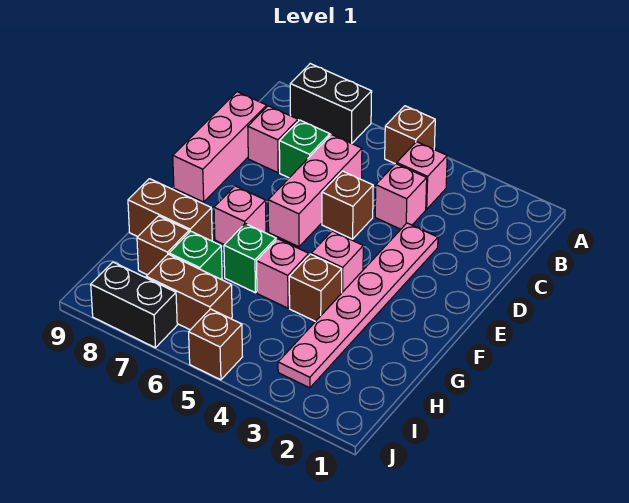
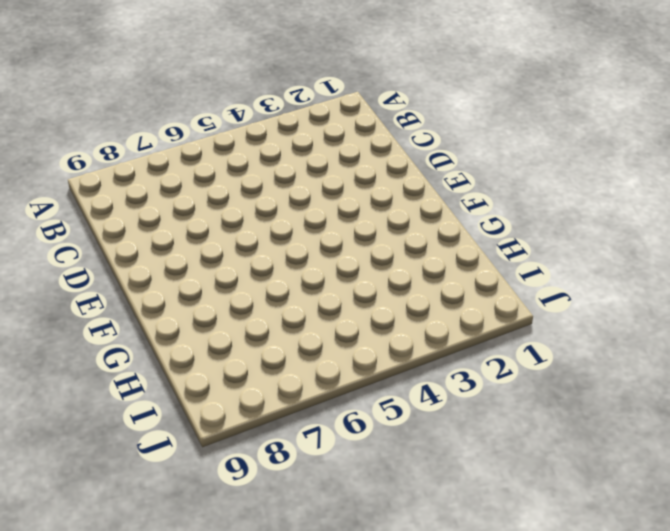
none -> brown 1x1 brick [385,106,435,164]
none -> black 1x2 brick [290,64,372,143]
none -> pink 1x1 brick [397,142,447,209]

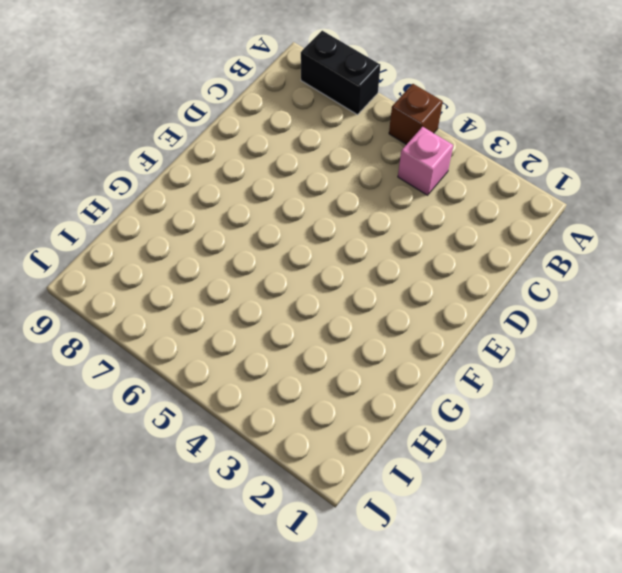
none -> pink 1x1 brick [375,164,427,229]
none -> pink 1x3 brick [268,135,362,247]
none -> green 1x1 brick [279,120,330,178]

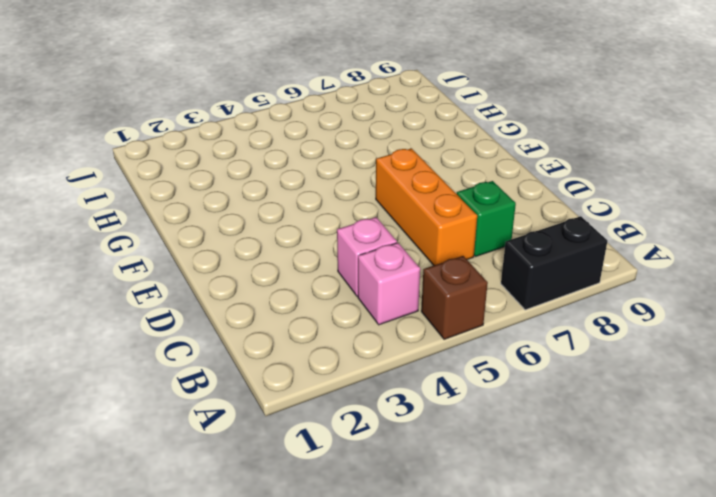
orange 1x3 brick [376,148,477,265] -> pink 1x3 brick [268,135,362,247]
none -> pink 1x1 brick [248,106,298,173]
none -> pink 1x3 brick [173,92,267,202]
none -> pink 1x6 plate [278,223,438,388]

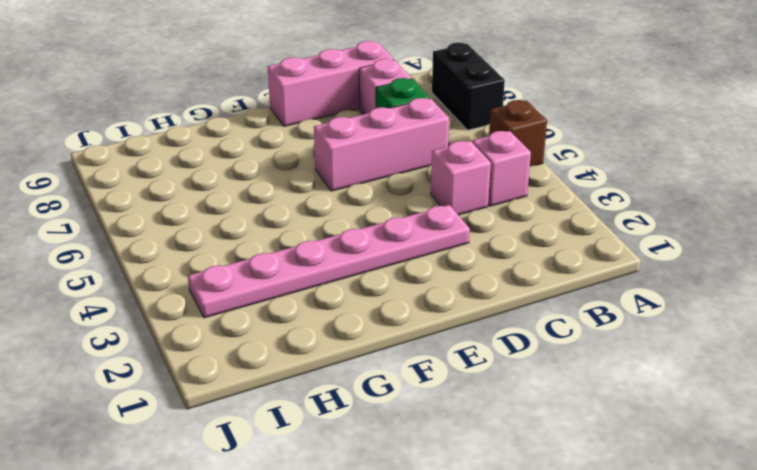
none -> brown 1x1 brick [322,171,373,239]
none -> pink 1x1 brick [311,231,363,292]
none -> pink 1x1 brick [214,186,266,245]

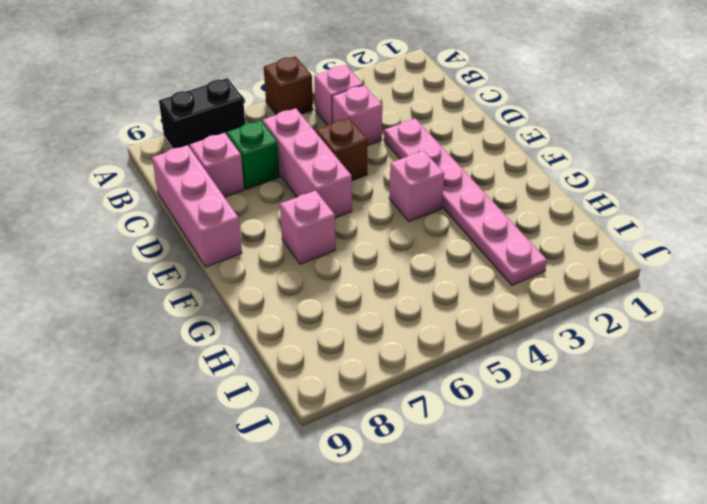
none -> brown 1x1 brick [289,254,342,322]
none -> pink 1x1 brick [257,239,309,308]
none -> green 1x1 brick [224,224,276,293]

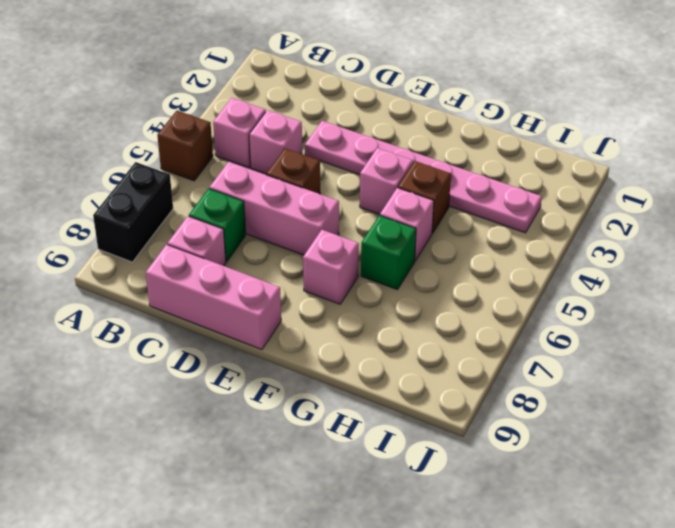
none -> brown 1x2 brick [128,179,212,241]
none -> green 1x1 brick [169,231,222,279]
none -> brown 1x1 brick [137,216,189,275]

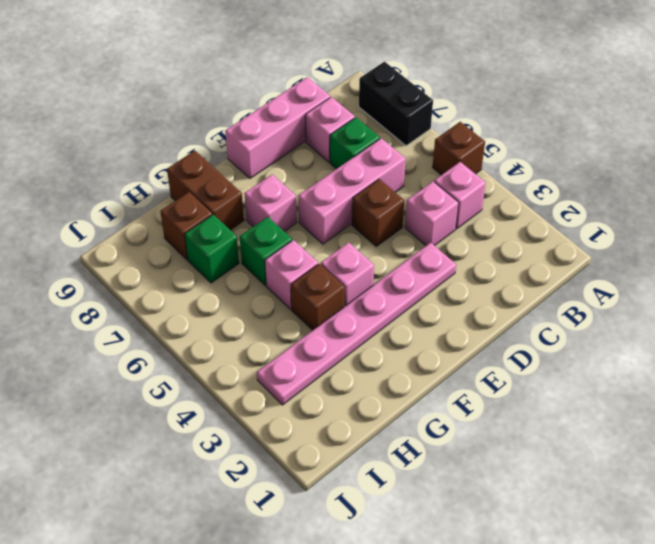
none -> brown 1x2 brick [146,254,232,330]
none -> brown 1x1 brick [189,309,243,380]
none -> black 1x2 brick [91,262,177,348]

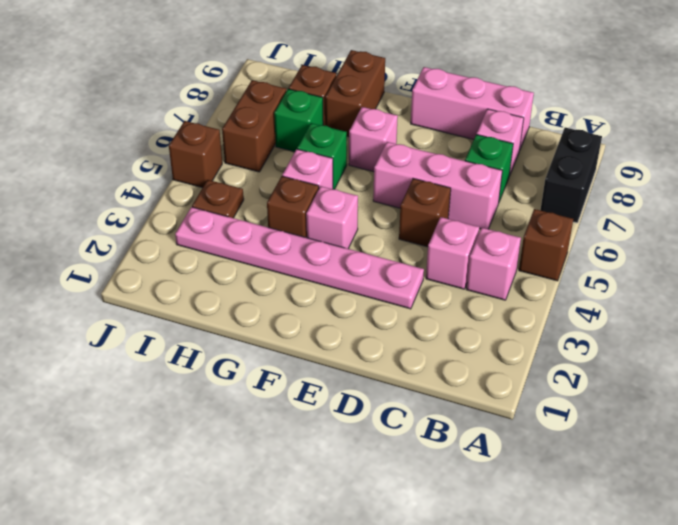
brown 1x1 plate [192,180,244,218] -> none
none -> black 1x2 brick [91,262,177,348]

